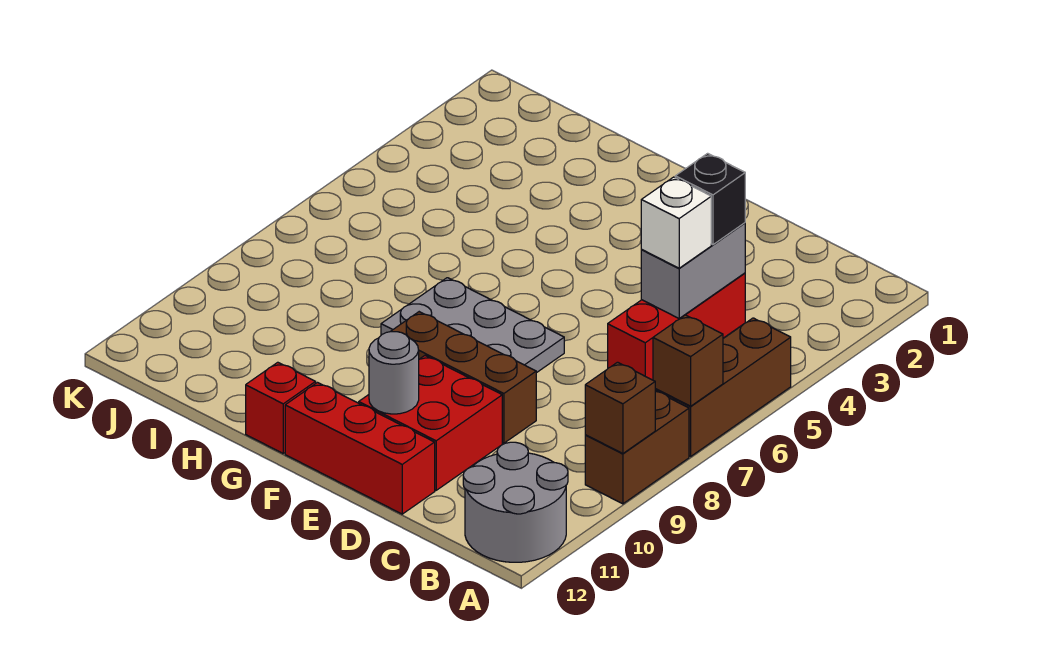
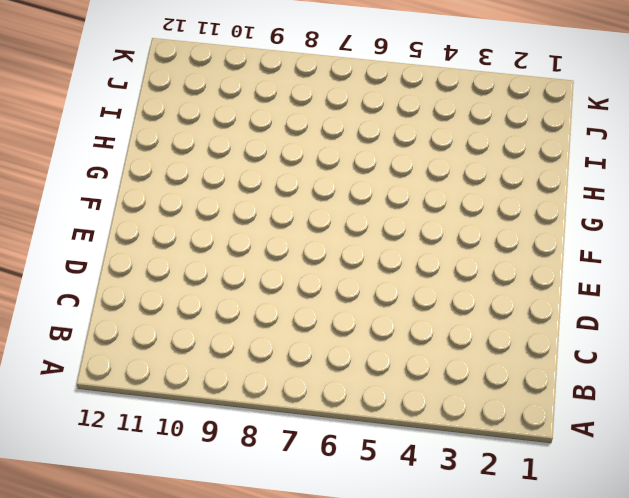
none -> brown 1x3 brick [655,318,791,456]
none -> brown 1x2 brick [585,391,689,504]
none -> grey 2x2 round brick [463,442,568,562]

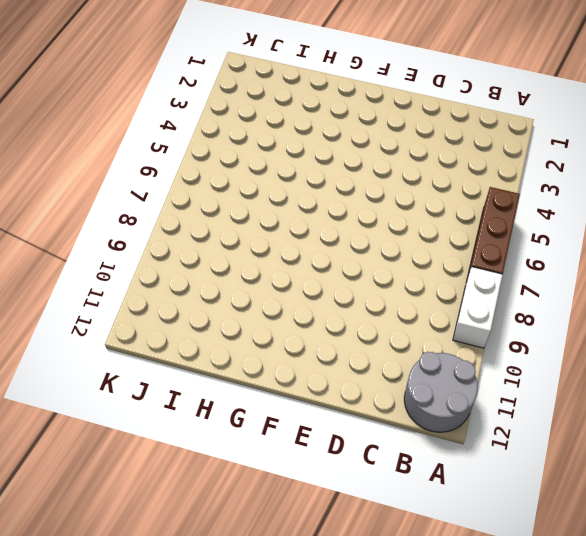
white 1x2 brick [453,267,503,348] -> brown 1x2 brick [585,391,689,504]
none -> red 1x3 brick [608,273,745,380]
none -> brown 1x3 brick [391,312,536,443]
none -> red 2x2 brick [359,356,502,490]

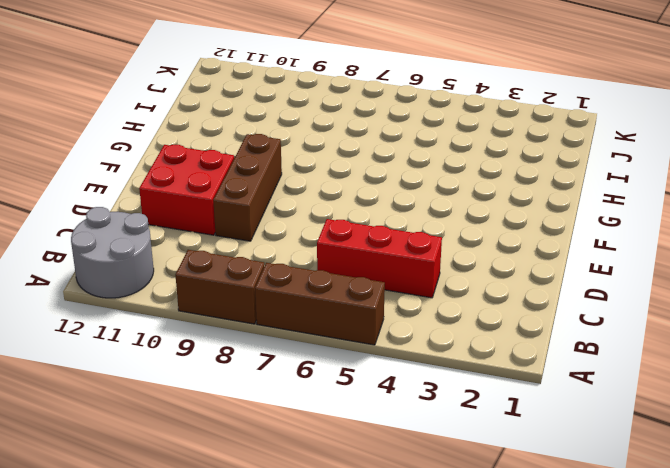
none -> red 1x3 brick [285,383,435,514]
none -> grey 2x3 plate [381,278,564,373]
none -> red 1x1 brick [246,362,316,453]

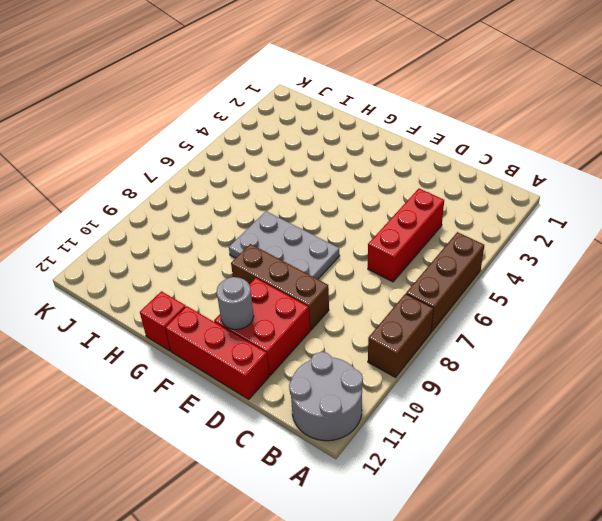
none -> brown 1x1 brick [653,315,723,406]
none -> brown 1x1 brick [585,362,655,454]
none -> grey 1x2 brick [641,223,745,319]

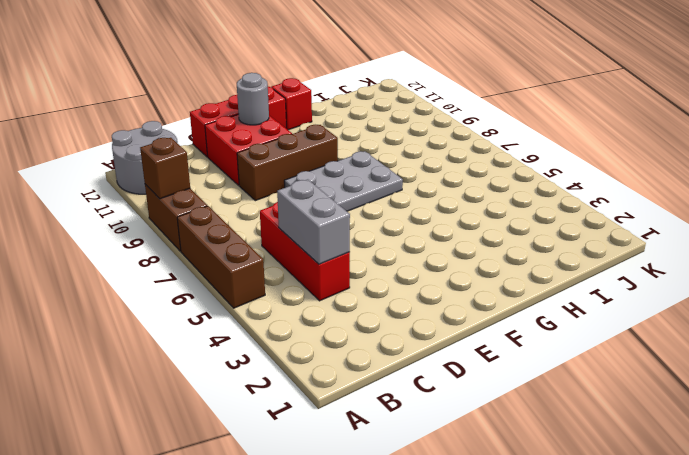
none -> brown 1x1 brick [653,315,723,406]
none -> black 1x1 brick [675,153,745,245]
none -> white 1x1 brick [641,177,711,268]

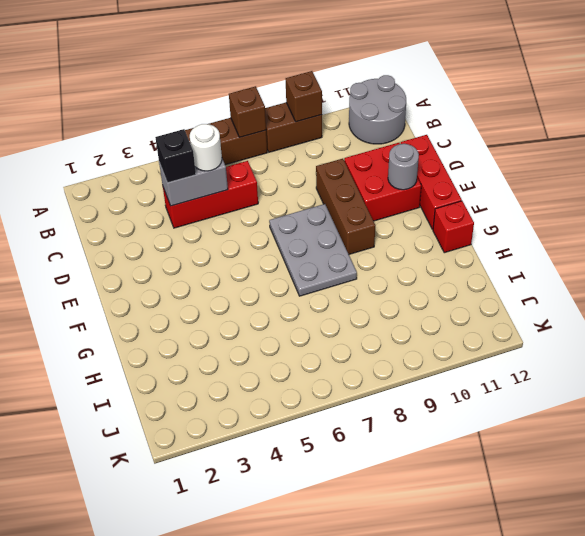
white 1x1 round brick [190,124,222,171] -> white 1x1 brick [641,177,711,268]

